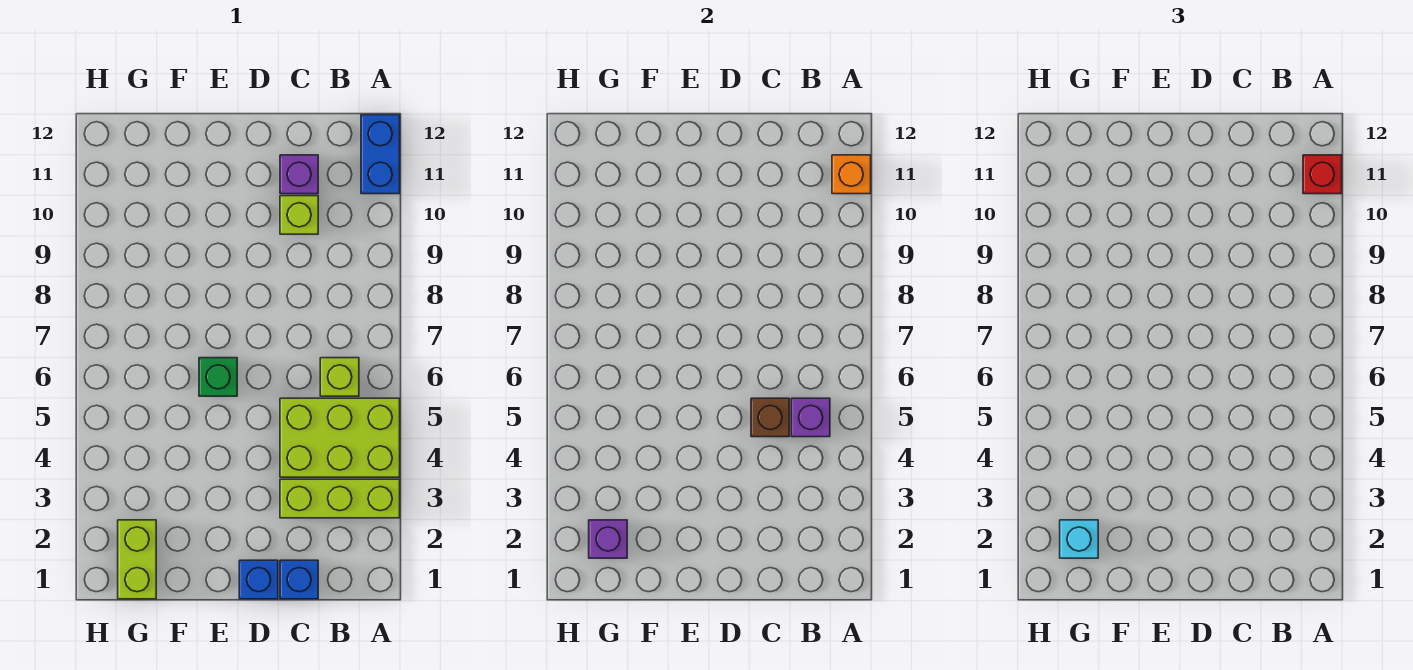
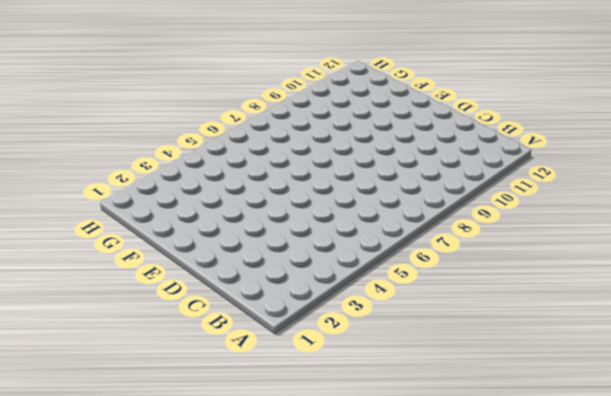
none -> lime 1x3 brick [280,479,400,518]
none -> lime 2x3 brick [280,398,400,477]
none -> blue 1x2 brick [361,115,400,194]

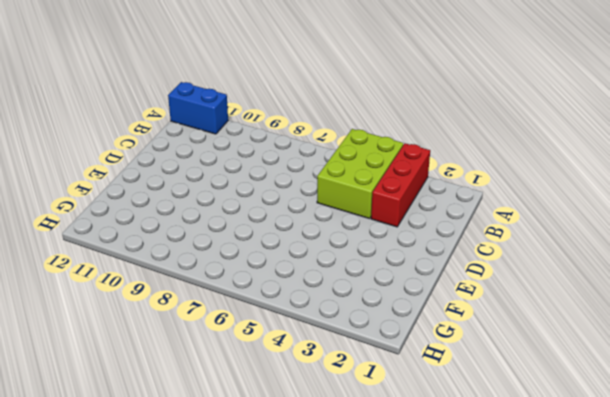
red 1x3 brick [371,143,430,227] -> lime 1x3 brick [280,479,400,518]
none -> lime 1x1 brick [320,358,359,396]
none -> blue 1x1 brick [280,560,318,599]
none -> lime 1x1 brick [280,196,318,234]

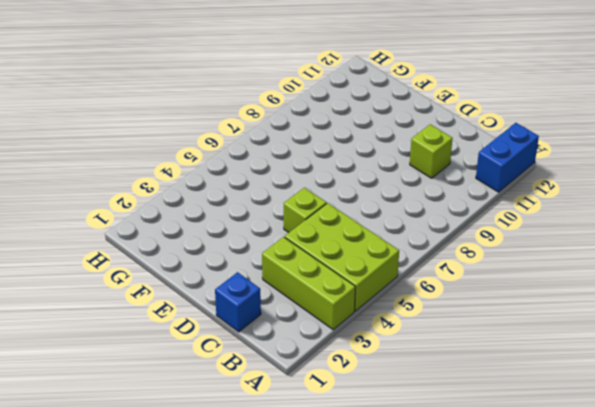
lime 1x1 brick [284,188,327,233] -> lime 1x1 brick moved to [320,358,359,396]
none -> purple 1x1 brick [280,155,318,194]
none -> blue 1x1 brick [239,560,278,599]
none -> green 1x1 brick [199,358,237,396]

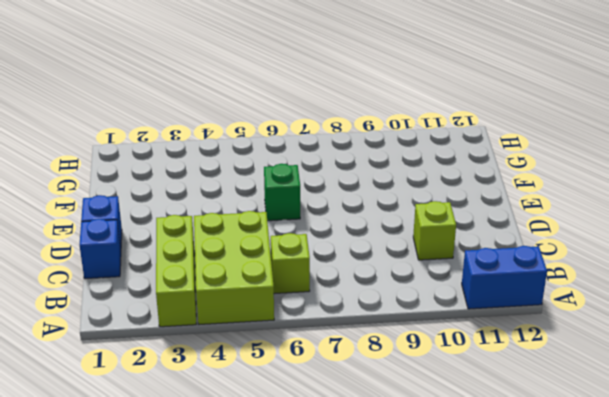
none -> purple 1x1 brick [280,155,318,194]
none -> lime 1x2 brick [118,520,156,599]
none -> orange 1x1 brick [832,155,871,194]

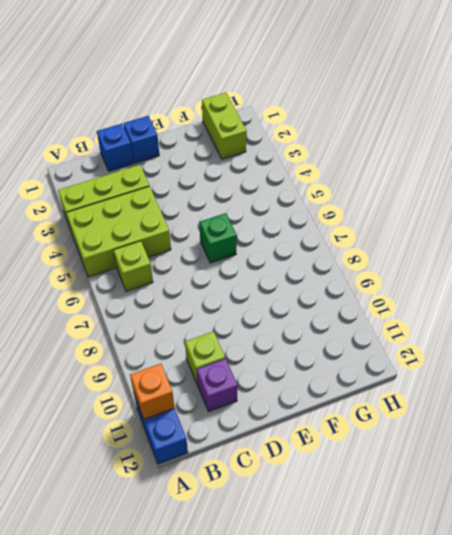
none -> purple 1x1 brick [791,398,830,437]
none -> brown 1x1 brick [751,398,789,437]
none -> purple 1x1 brick [589,520,627,558]

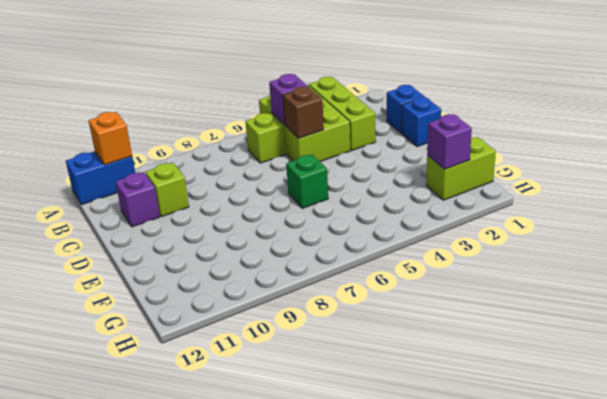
none -> red 1x1 brick [1303,155,1342,194]
none -> cyan 1x1 brick [1060,520,1098,558]

